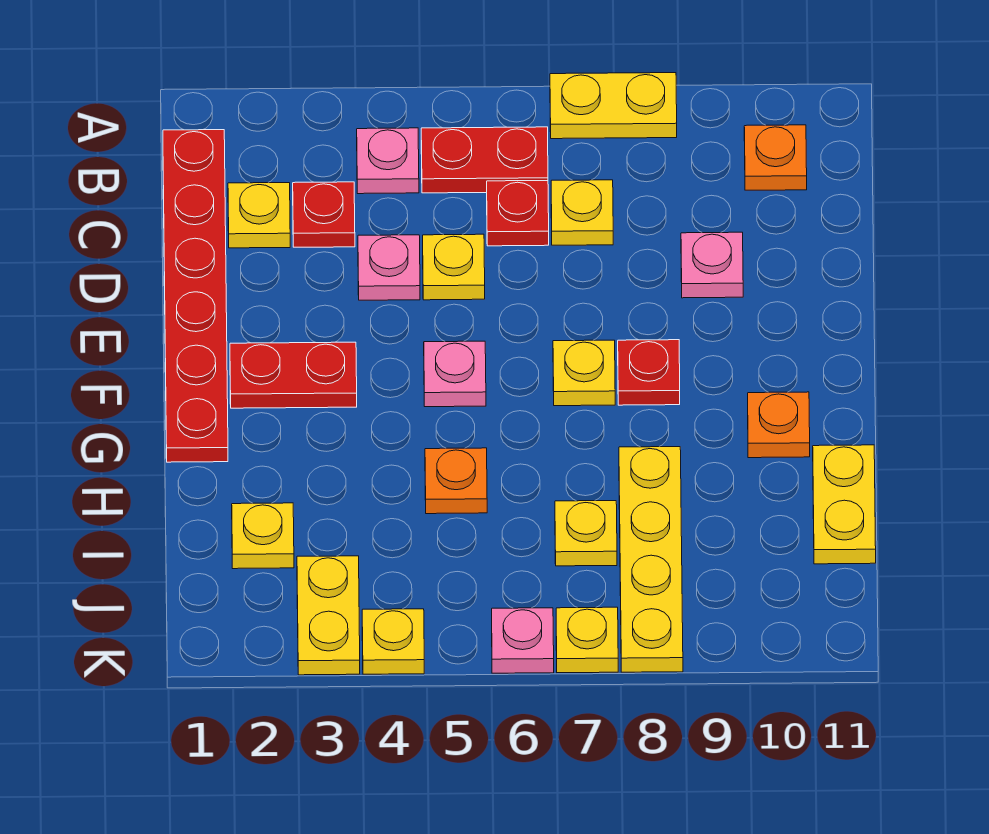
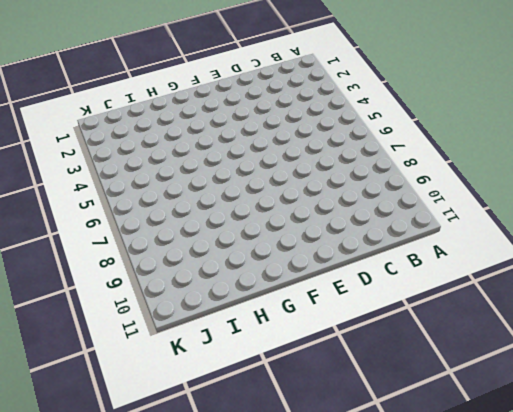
none -> yellow 1x2 plate [550,73,677,139]
none -> red 1x6 plate [163,130,228,462]
none -> pink 1x1 plate [357,128,419,194]

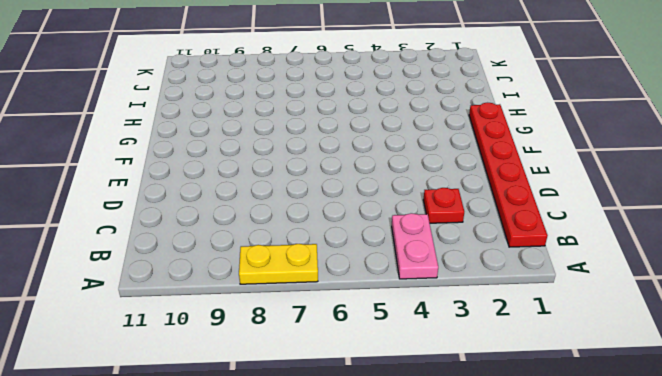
pink 1x2 plate [392,213,438,279] -> pink 1x1 plate [357,128,419,194]
none -> red 1x2 plate [421,127,548,193]
none -> orange 1x1 plate [744,125,807,190]
none -> yellow 1x1 plate [228,183,290,248]

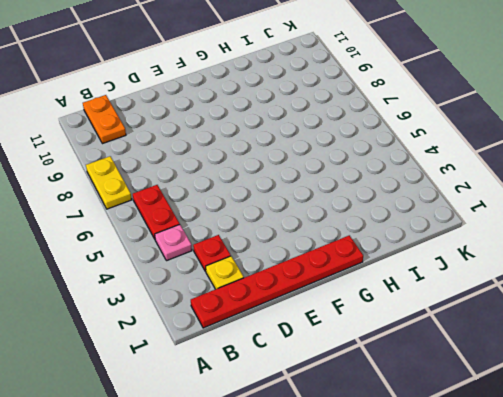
orange 1x2 plate [83,95,126,144] -> orange 1x1 plate [744,125,807,190]
none -> red 1x1 plate [487,181,549,246]
none -> yellow 1x1 plate [551,180,613,245]
none -> pink 1x1 plate [358,235,420,300]

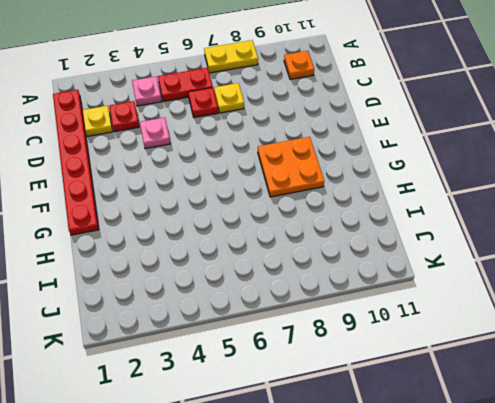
orange 2x2 plate [258,137,324,197] -> red 1x1 plate [618,340,680,405]
none -> yellow 1x1 plate [423,234,485,300]
none -> pink 1x1 plate [681,232,743,298]
none -> red 1x2 plate [230,342,357,408]

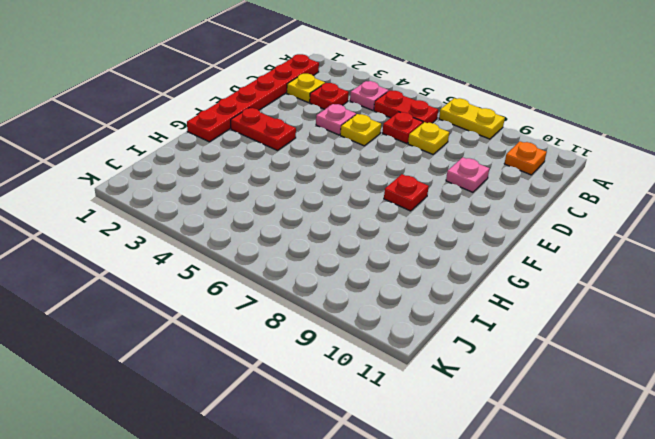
none -> pink 1x1 plate [424,341,486,407]
none -> yellow 1x1 plate [553,340,615,406]
none -> orange 1x1 plate [748,392,810,458]

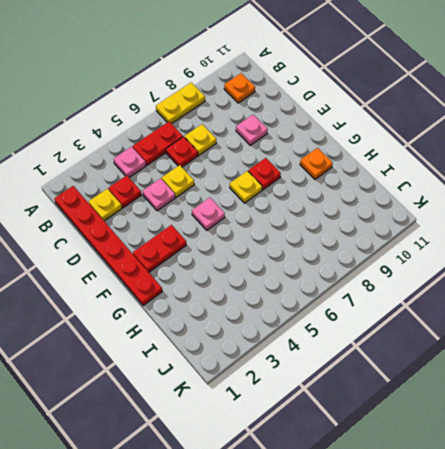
none -> orange 1x1 plate [425,448,487,514]
none -> yellow 1x4 plate [619,447,683,672]
none -> yellow 1x2 plate [813,445,876,564]

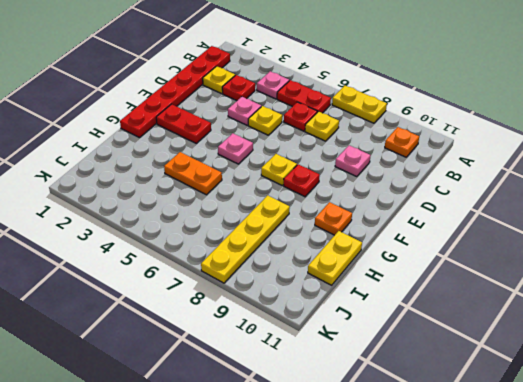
orange 1x2 plate [164,152,222,195] -> orange 1x1 plate [425,448,487,514]
none -> yellow 1x1 plate [232,503,294,569]
none -> yellow 1x1 plate [555,501,617,566]
none -> yellow 1x2 plate [297,556,360,675]

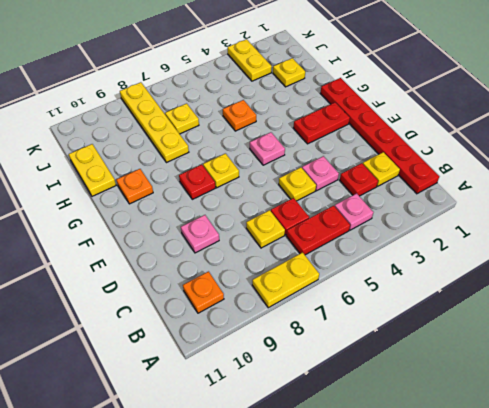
none -> yellow 1x1 plate [362,609,424,674]
none -> pink 1x1 plate [492,608,554,673]
none -> yellow 1x1 plate [556,607,618,673]

